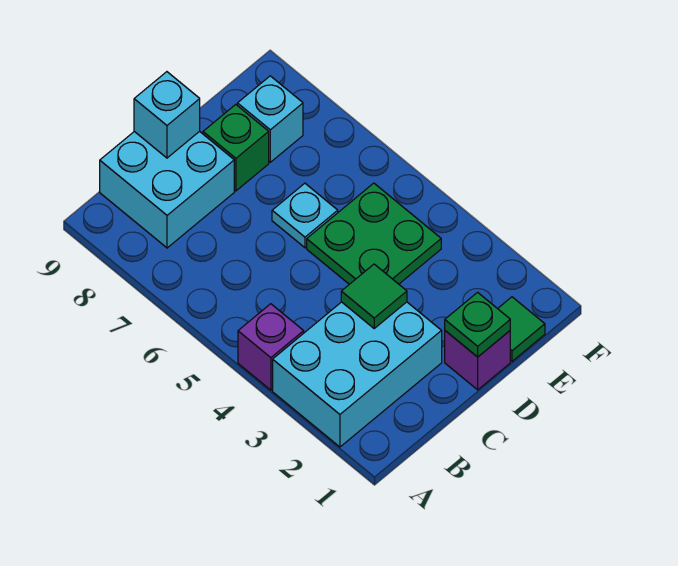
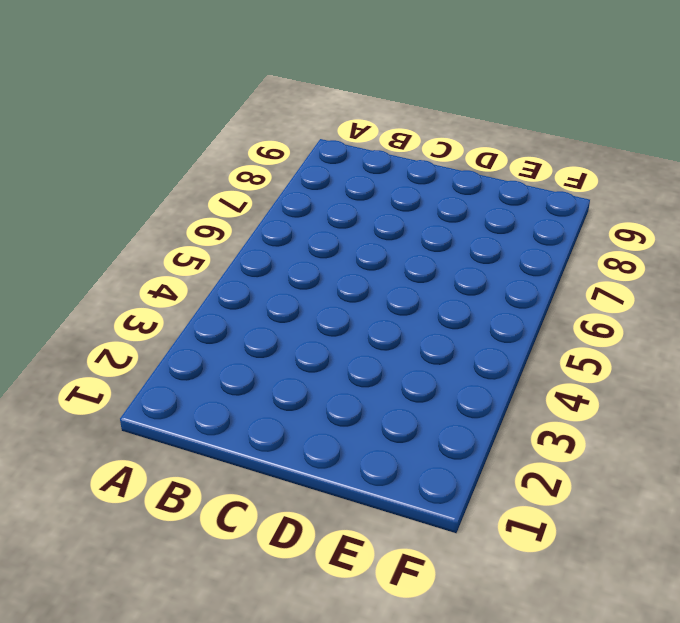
none -> cyan 2x3 brick [273,302,442,447]
none -> purple 1x1 brick [238,304,304,390]
none -> cyan 2x2 brick [100,131,234,248]

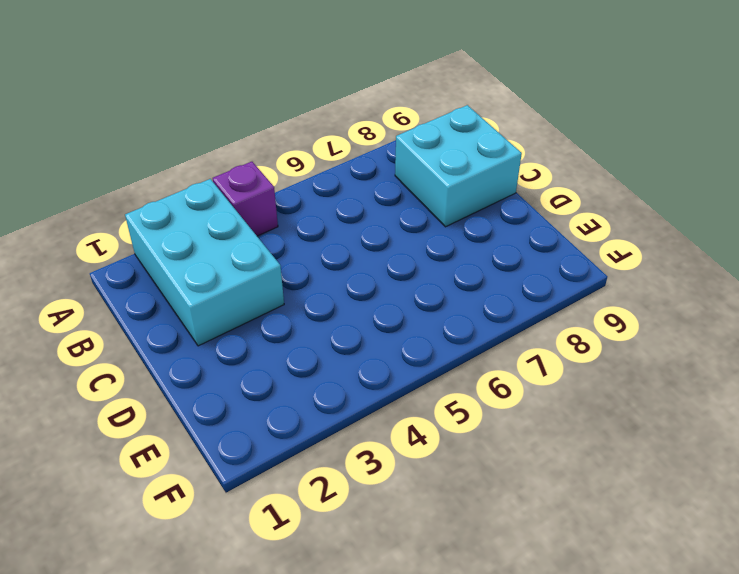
none -> purple 1x1 brick [445,331,510,390]
none -> green 2x2 plate [307,183,441,284]
none -> cyan 1x1 plate [272,183,338,248]

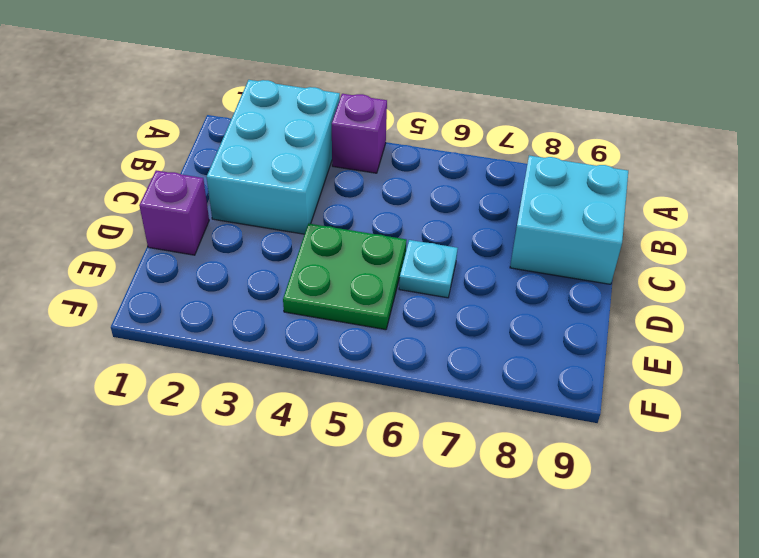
none -> green 1x1 brick [203,105,269,191]
none -> green 1x1 tile [498,297,545,361]
none -> cyan 1x1 brick [237,76,303,162]

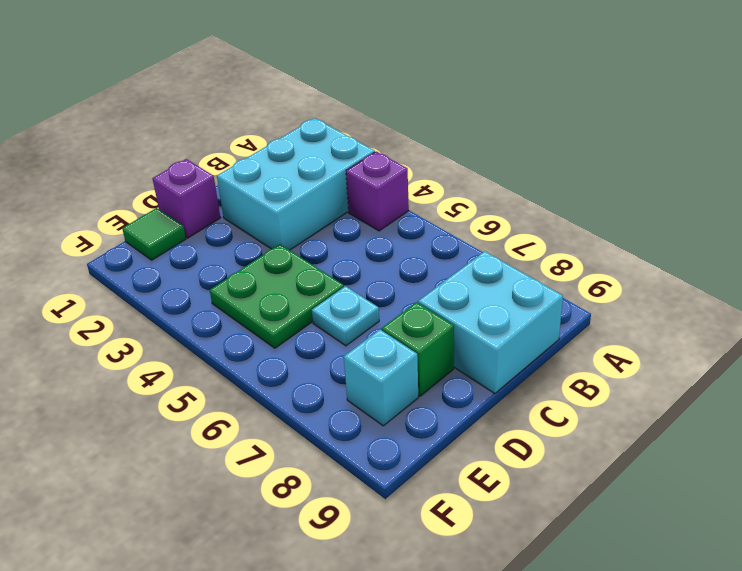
none -> green 1x1 tile [341,264,407,328]
none -> cyan 1x1 brick [134,72,200,158]
none -> green 1x1 plate [445,292,510,357]

